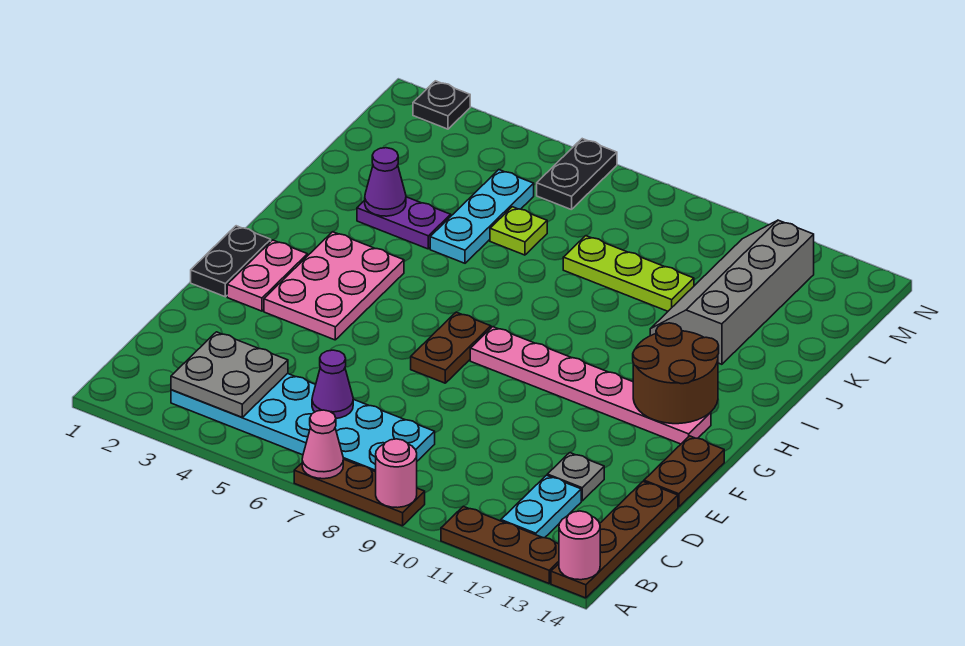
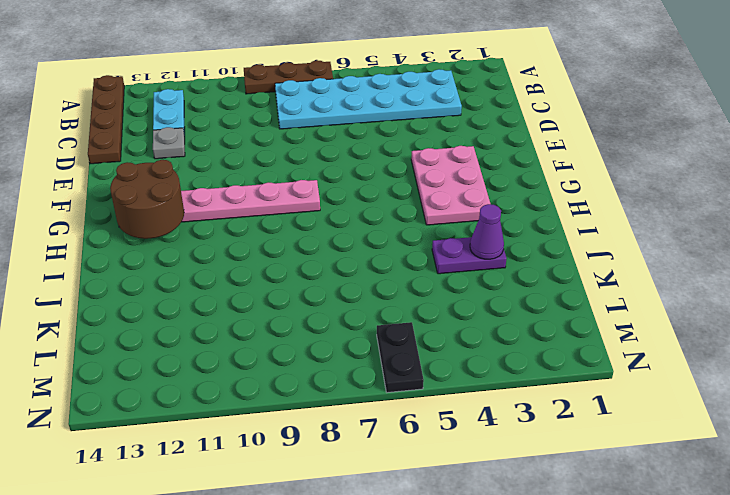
none -> brown 1x3 plate [441,506,559,583]
none -> brown 1x2 plate [644,436,724,507]
none -> black 1x2 plate [191,226,271,297]

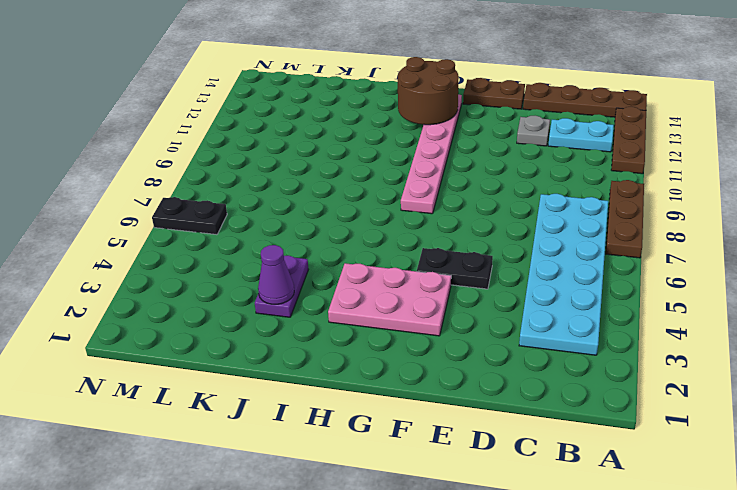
black 1x2 plate [417,248,493,289] -> black 1x2 plate moved to [191,226,271,297]
none -> pink 1x2 plate [227,240,307,311]
none -> brown 1x2 plate [411,312,491,383]
none -> cyan 1x3 plate [430,170,534,263]

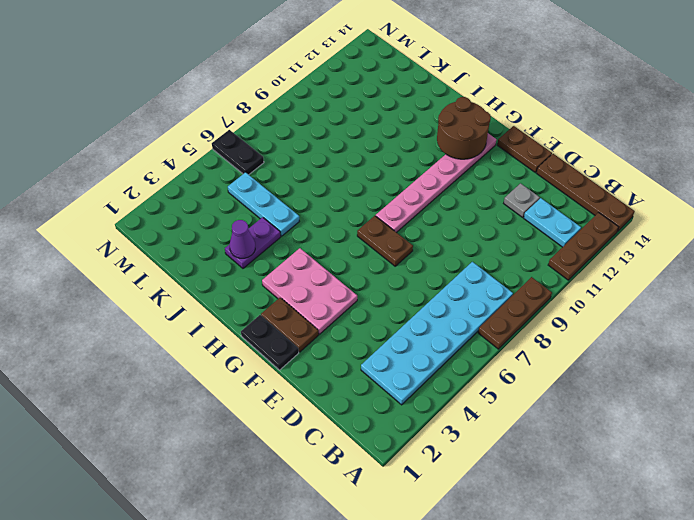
brown 1x2 plate [261,298,319,352] -> pink 1x2 plate [227,240,307,311]
none -> grey 2x4 slope [650,220,814,364]
none -> lime 1x1 plate [490,207,547,255]
none -> lime 1x3 plate [563,236,694,311]

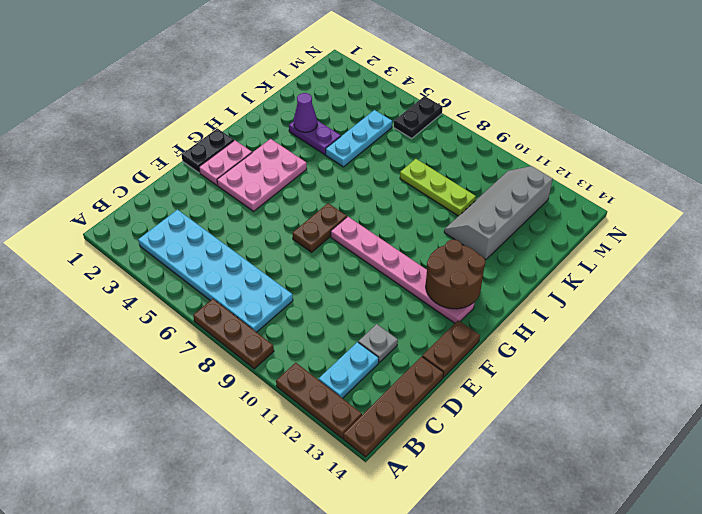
none -> lime 1x1 plate [490,207,547,255]
none -> black 1x1 plate [413,81,470,129]
none -> pink 1x1 cone [302,410,343,479]

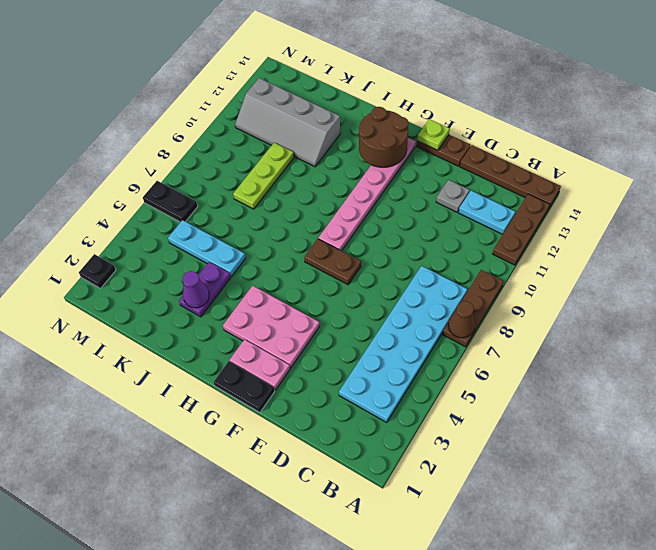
brown 1x1 cone [448,301,475,338] -> pink 1x1 cone [302,410,343,479]
lime 1x1 plate [417,119,450,150] -> lime 1x1 plate moved to [490,207,547,255]
none -> pink 1x1 round brick [376,439,417,508]
none -> pink 1x1 round brick [559,511,600,580]
none -> grey 2x2 plate [171,332,288,417]

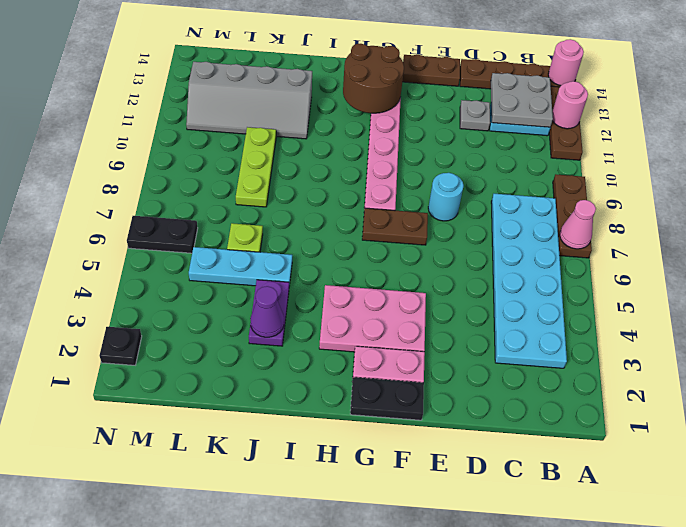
pink 1x1 round brick [552,81,588,129] -> pink 1x1 round brick moved to [376,439,417,508]
grey 2x2 plate [491,73,553,127] -> grey 2x2 plate moved to [171,332,288,417]
cyan 1x1 round brick [428,173,464,221] -> none
none -> purple 1x1 cone [312,350,353,418]

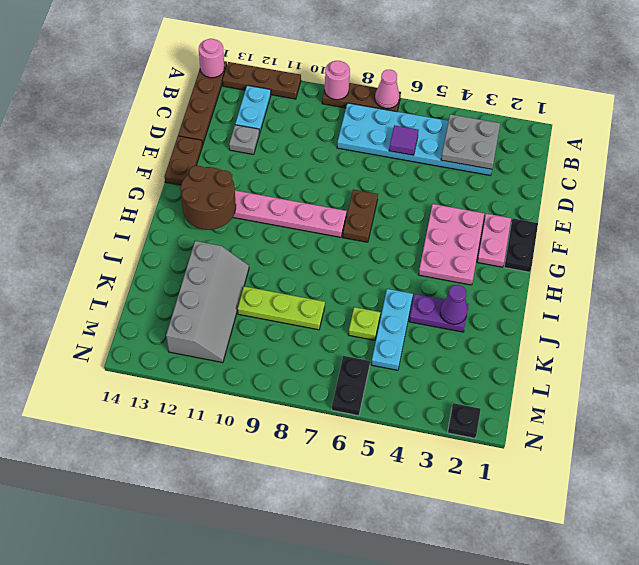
purple 1x1 tile [389,125,419,155] -> purple 1x1 cone [312,350,353,418]

